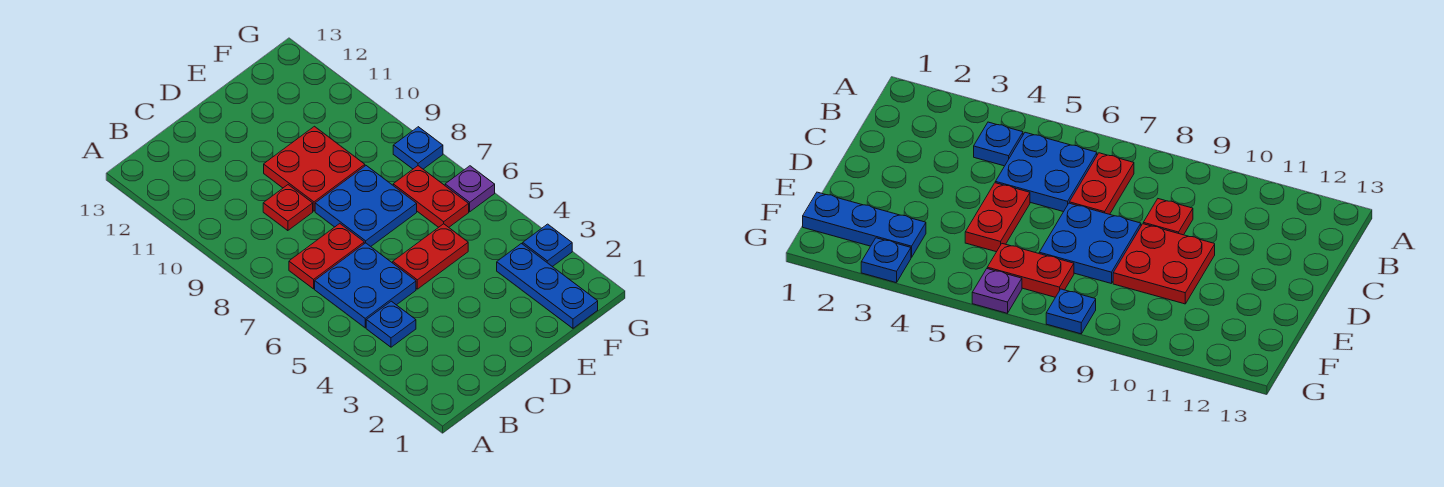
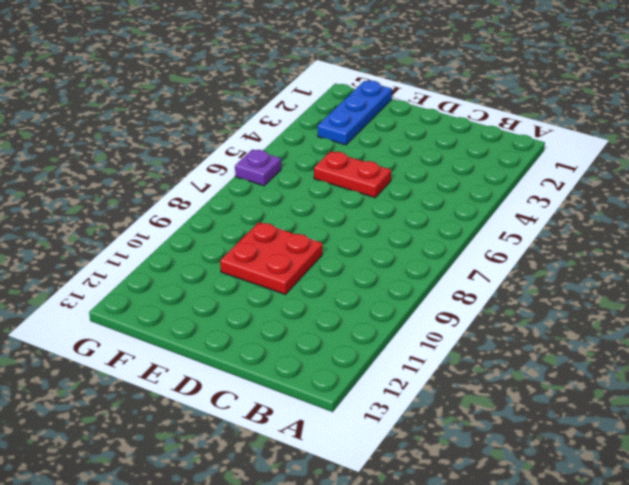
none -> blue 1x1 plate [366,301,416,347]
none -> blue 2x2 plate [315,243,416,328]
none -> red 1x2 plate [289,224,364,289]

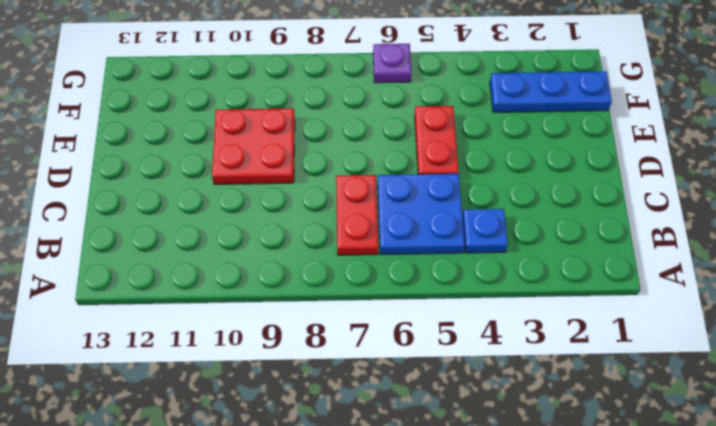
none -> red 1x1 plate [263,185,313,231]
none -> blue 2x2 plate [315,166,417,246]
none -> red 1x2 plate [393,166,469,227]

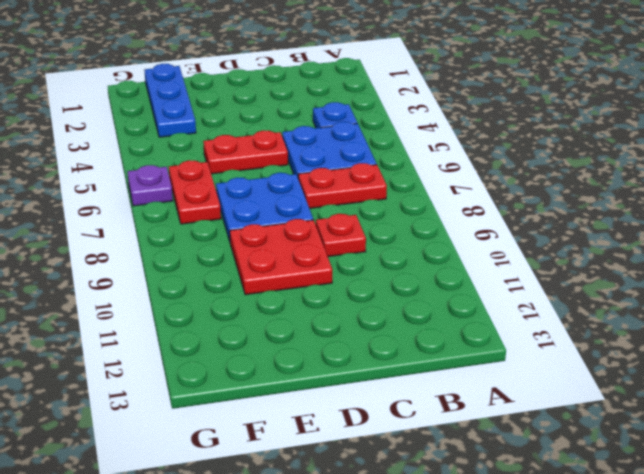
none -> blue 1x1 plate [523,224,572,267]
none -> blue 1x1 plate [393,127,443,169]

